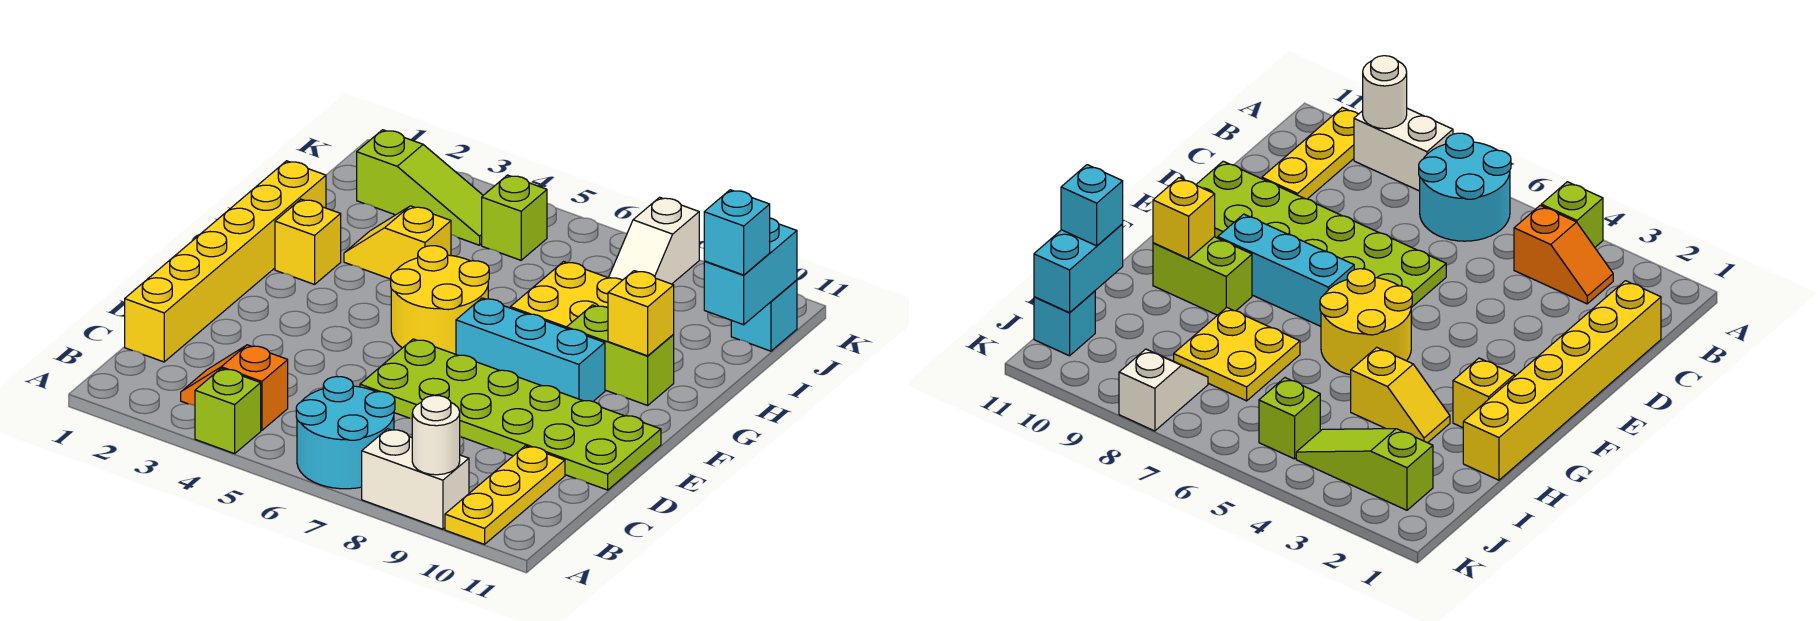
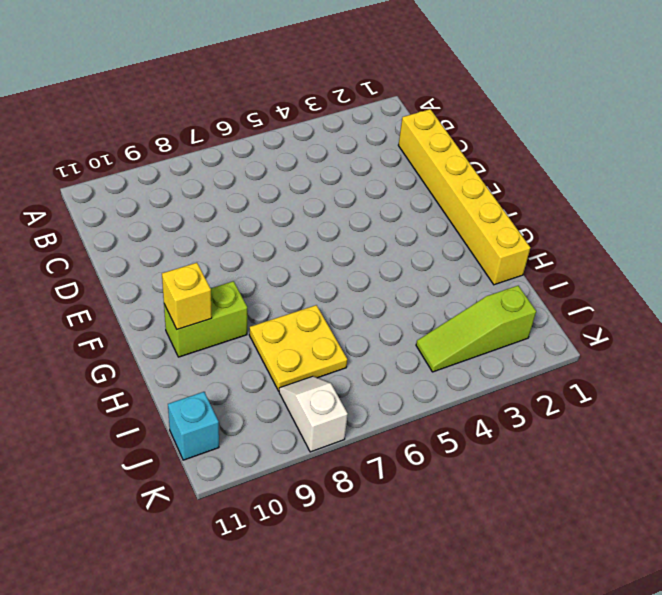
none -> lime 1x1 brick [195,368,261,454]
none -> cyan 2x2 round brick [296,377,395,489]
none -> white 1x2 brick [362,429,469,529]

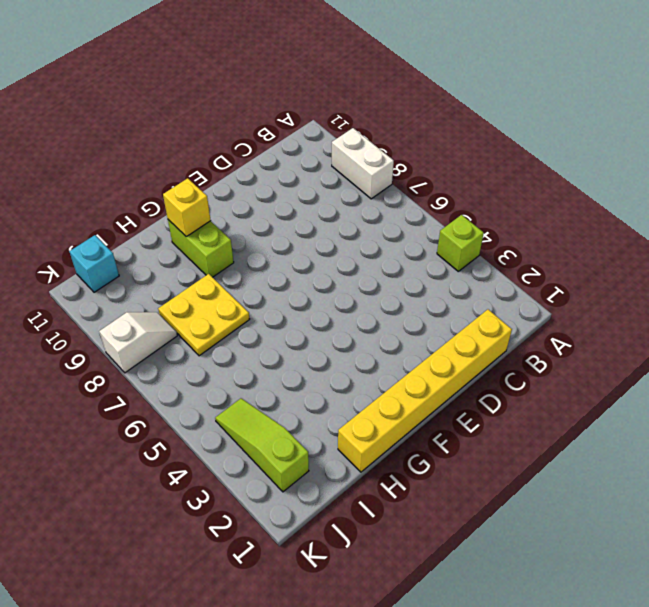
none -> cyan 2x2 round brick [296,377,395,489]
none -> yellow 1x3 plate [445,446,565,544]
none -> orange 1x2 slope [181,345,288,430]

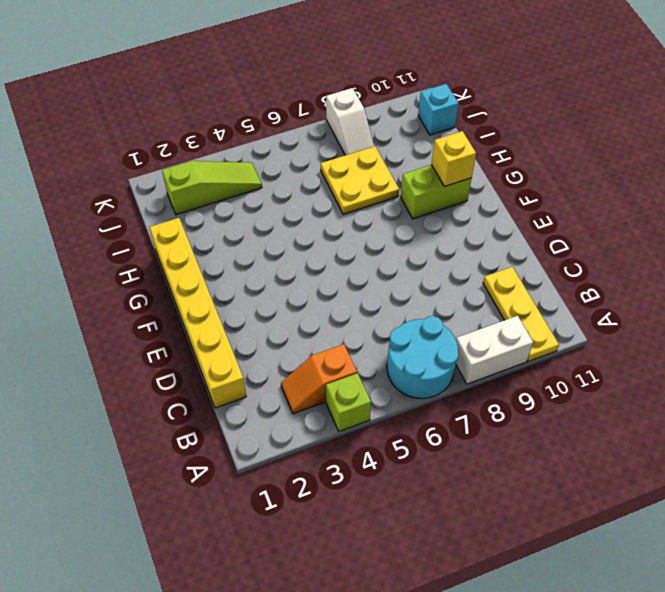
none -> lime 2x6 plate [360,339,661,490]
none -> yellow 2x2 round brick [391,246,489,354]
none -> cyan 1x3 brick [456,298,605,401]

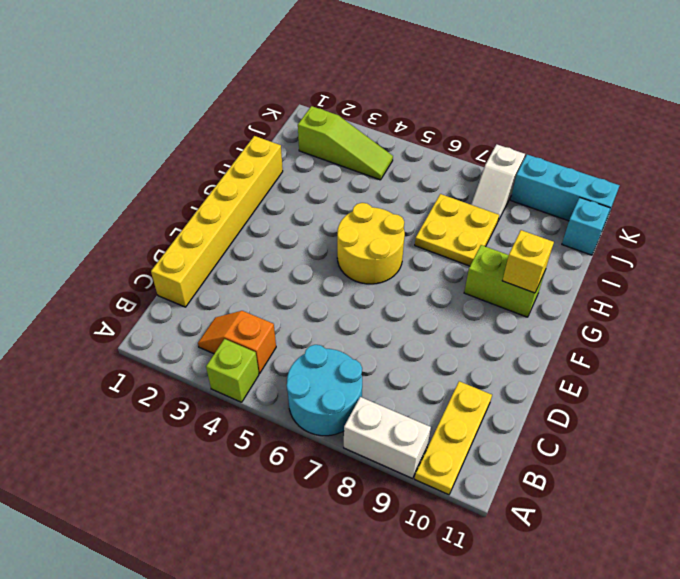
cyan 1x3 brick [511,155,620,225] -> cyan 1x3 brick moved to [456,298,605,401]
none -> lime 2x6 plate [360,339,661,490]
none -> yellow 1x1 brick [275,199,341,284]
none -> yellow 1x2 slope [344,206,451,279]

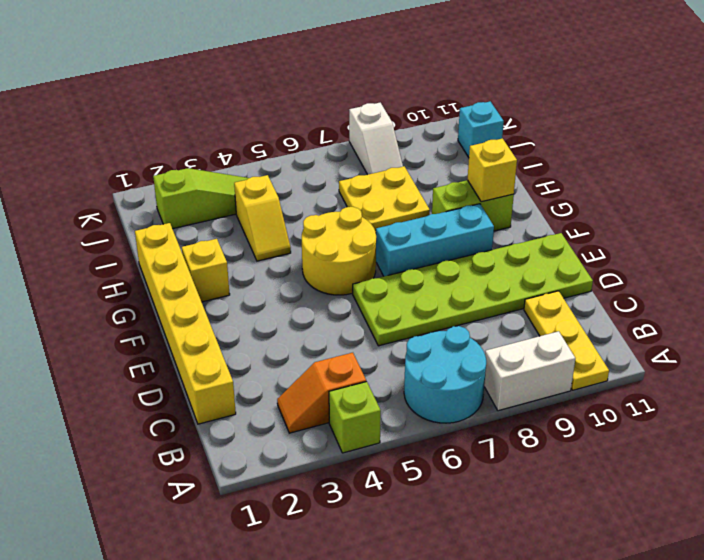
yellow 1x2 slope [234,175,291,261] -> yellow 1x2 slope turned to [344,206,451,279]
none -> lime 1x1 brick [482,175,547,260]
none -> white 1x1 round brick [412,395,460,475]
none -> cyan 1x2 brick [704,218,797,325]

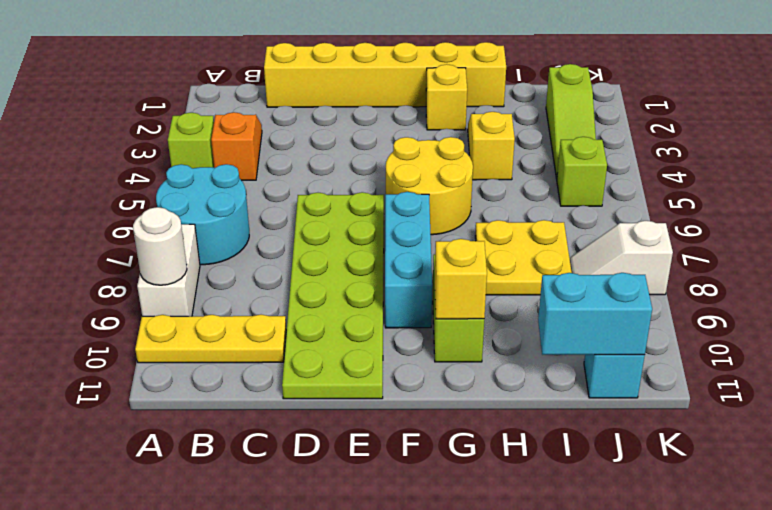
none -> cyan 1x1 brick [704,190,770,275]

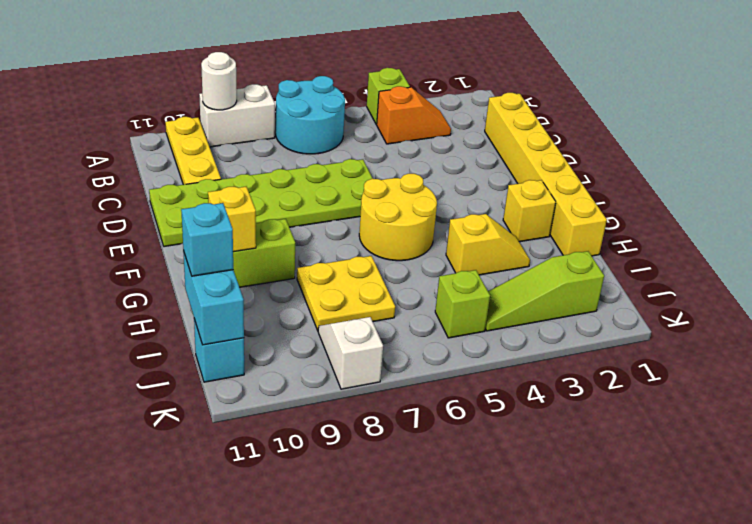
none -> cyan 1x3 brick [456,298,605,401]

